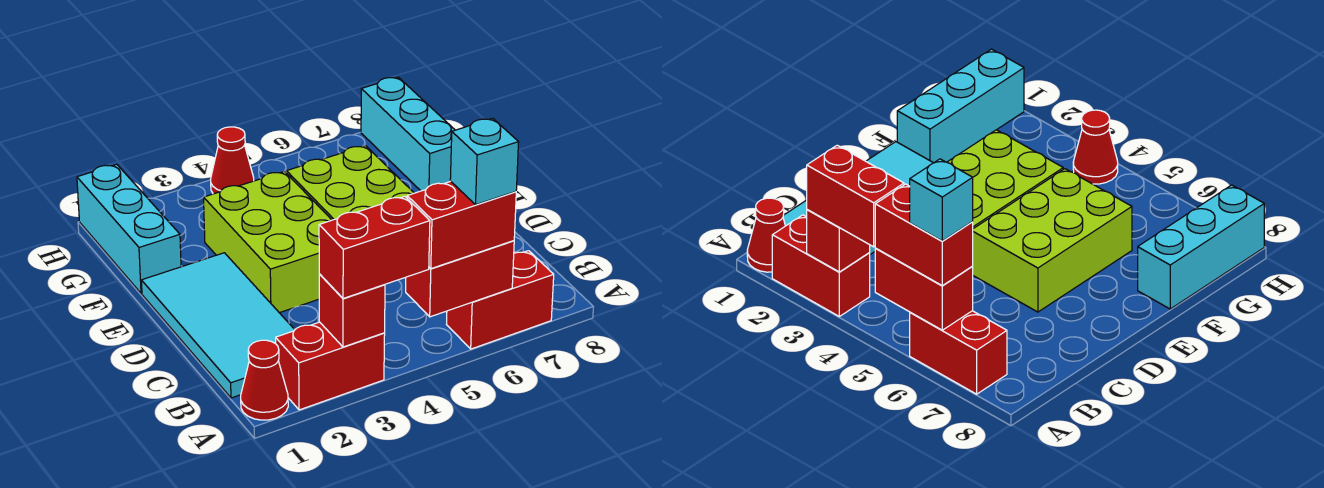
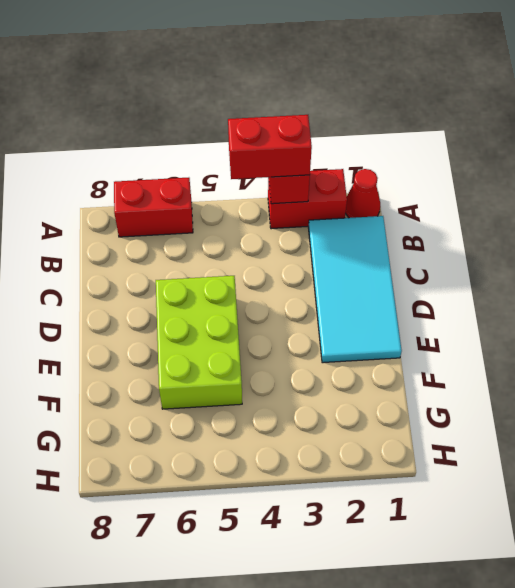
none -> lime 2x3 brick [204,171,331,313]
none -> cyan 1x3 brick [77,164,181,293]
none -> cyan 1x3 brick [361,77,455,191]

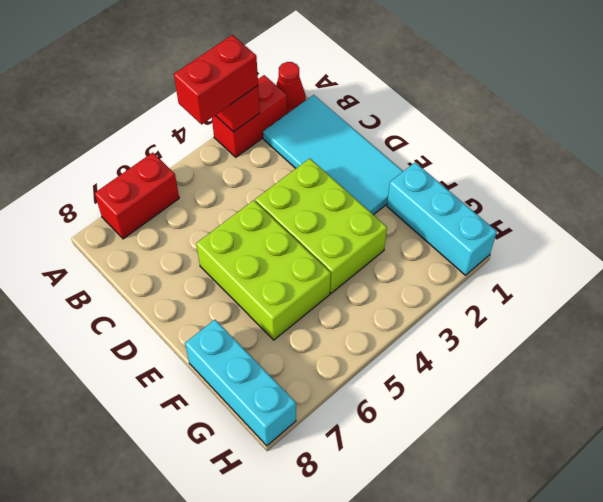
none -> red 1x1 cone [211,127,254,194]
none -> red 1x2 brick [406,241,514,317]
none -> red 1x2 brick [407,181,516,269]

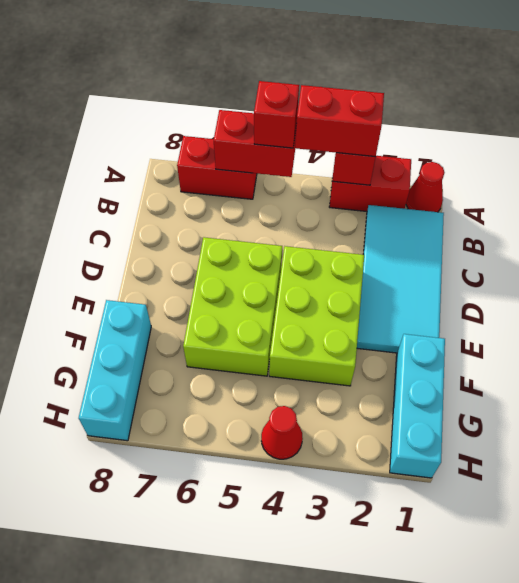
red 1x1 brick [254,81,299,148] -> red 1x2 brick [407,181,516,269]
none -> cyan 1x1 brick [450,118,518,205]

